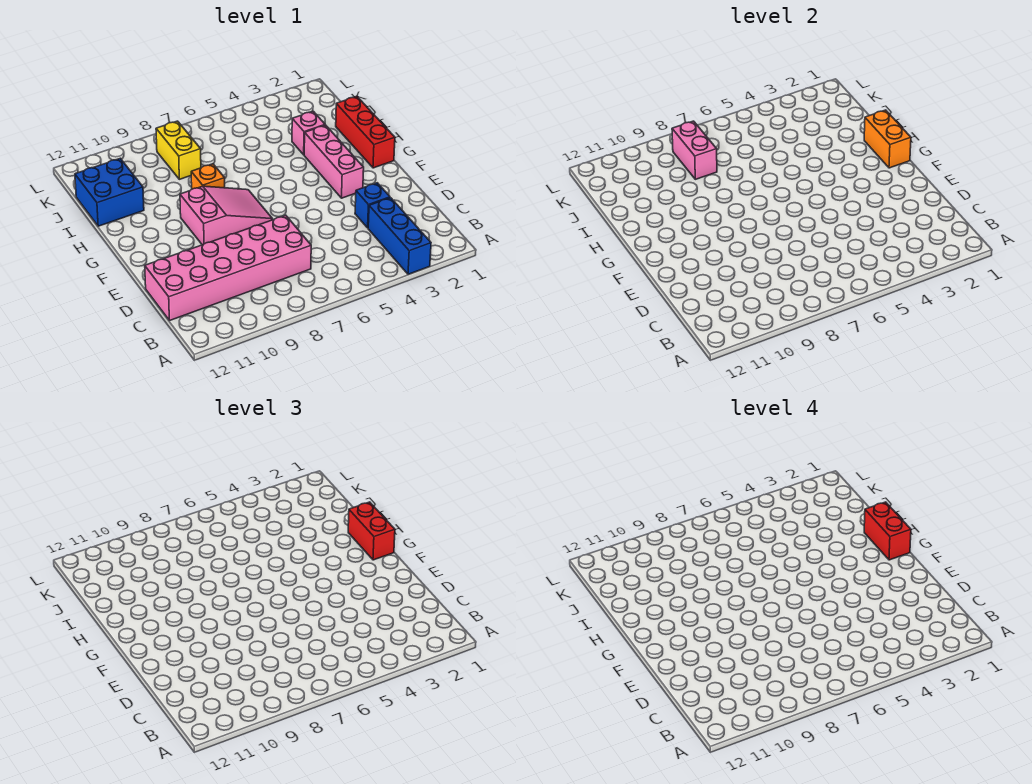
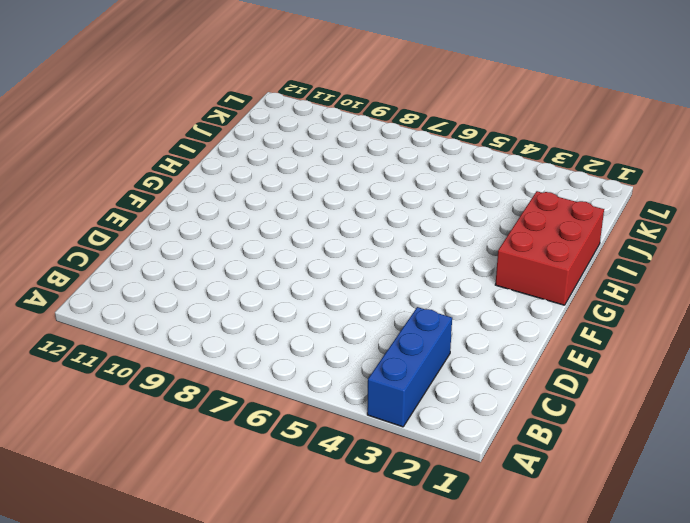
red 2x3 brick [495,191,604,305] -> red 1x3 brick [336,96,395,168]
none -> pink 2x6 brick [145,215,311,321]
none -> blue 1x1 brick [355,183,390,228]
none -> pink 1x3 brick [304,125,364,198]

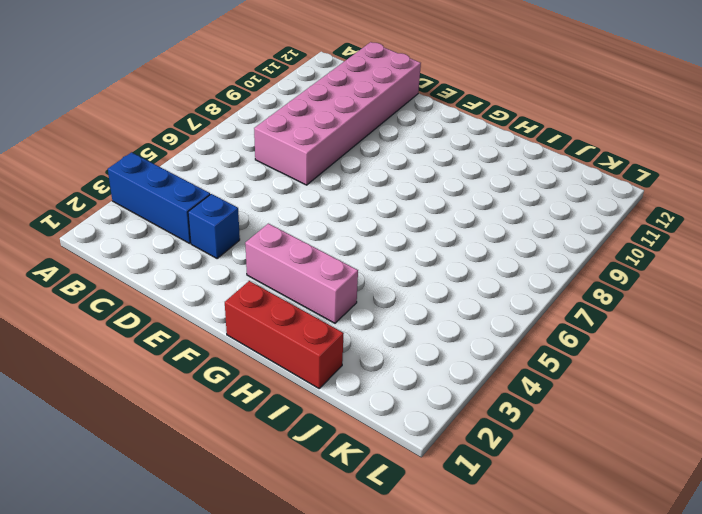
none -> pink 2x3 slope [180,186,273,245]
none -> orange 1x1 brick [191,164,225,189]
none -> pink 1x1 brick [292,111,325,155]

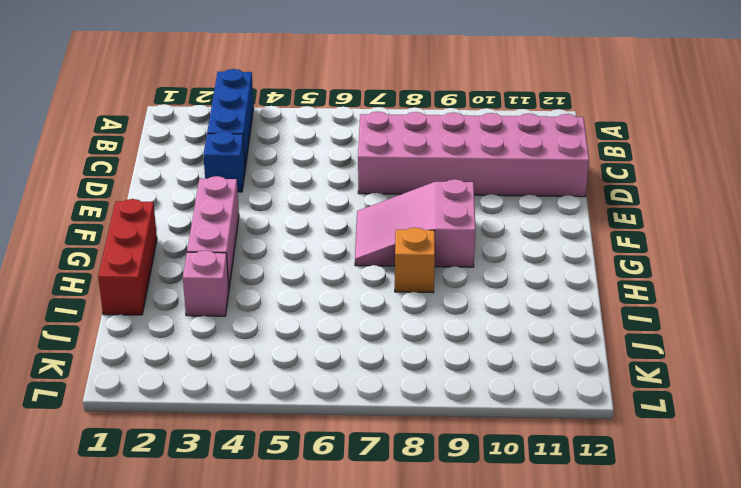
none -> blue 2x2 brick [75,158,144,226]
none -> yellow 1x2 brick [156,121,201,179]
none -> orange 1x2 brick [864,110,911,168]

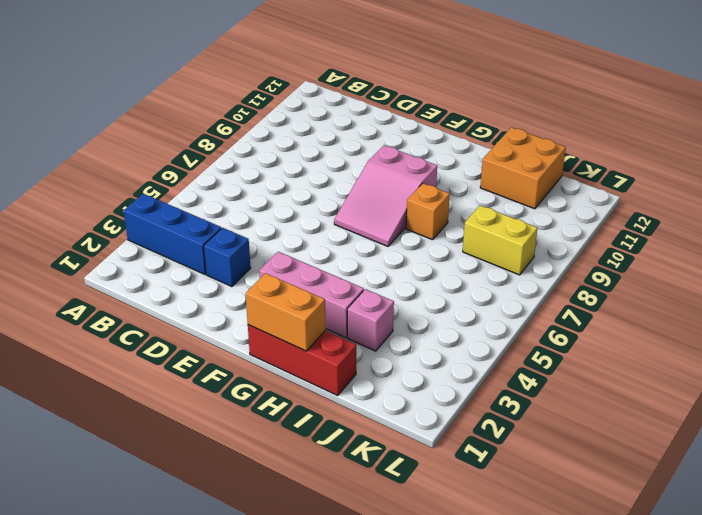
orange 2x2 brick [480,127,566,209] -> blue 2x2 brick [75,158,144,226]
none -> pink 2x6 brick [145,215,311,321]
none -> pink 1x2 brick [672,121,717,179]
none -> red 1x2 brick [348,502,395,560]

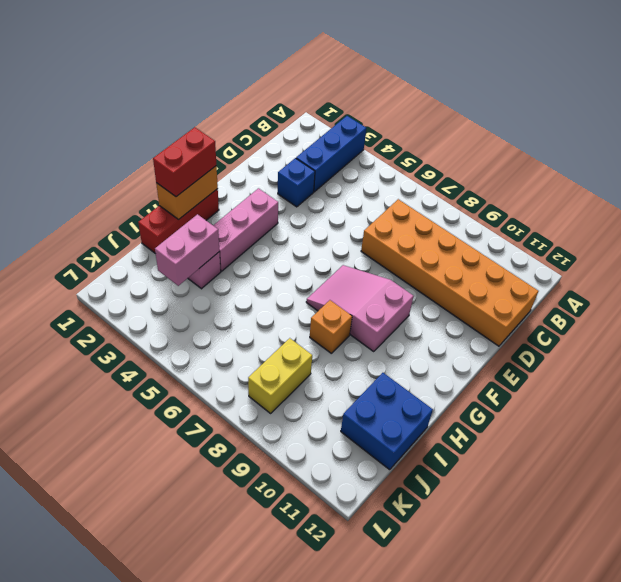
orange 2x6 brick [361,199,538,346] -> pink 2x6 brick [145,215,311,321]
pink 1x2 brick [155,214,219,286] -> pink 1x2 brick moved to [672,121,717,179]
none -> red 1x2 brick [864,502,911,560]

